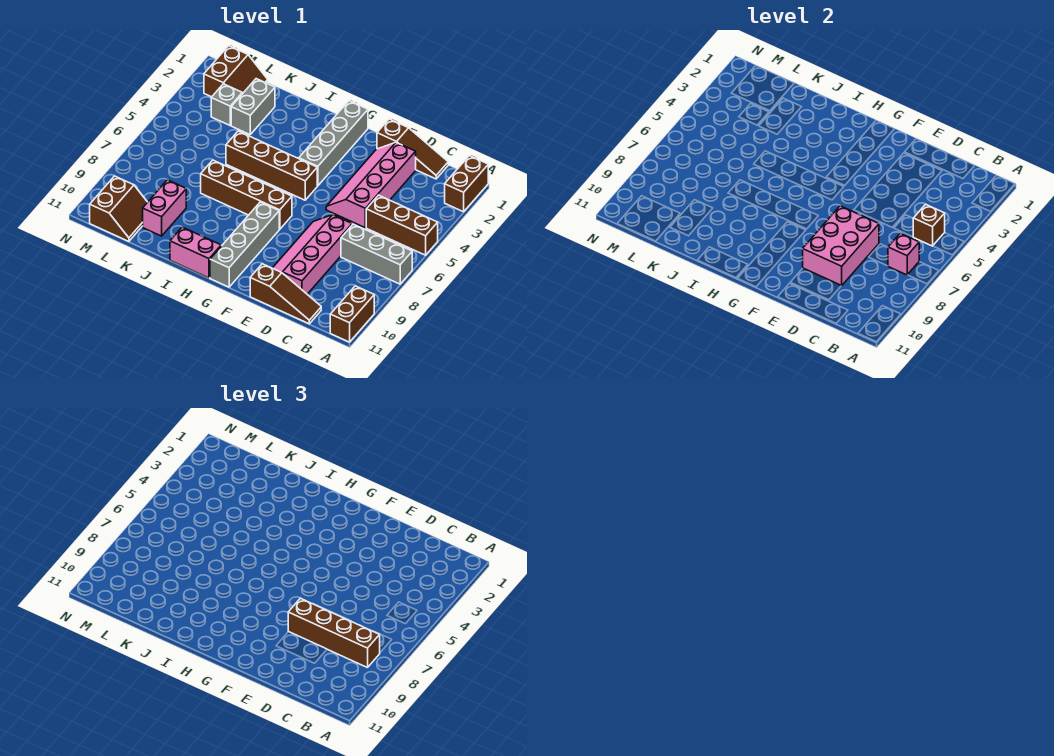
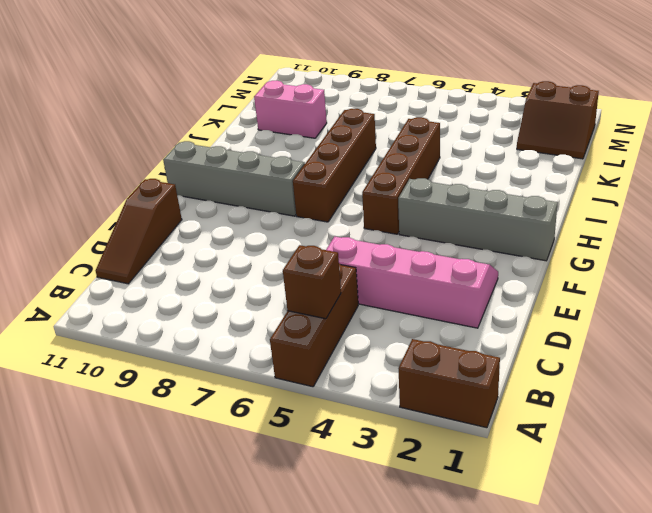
none -> grey 1x3 brick [341,224,412,284]
none -> brown 1x2 brick [330,286,374,342]
none -> brown 1x3 slope [377,119,448,179]

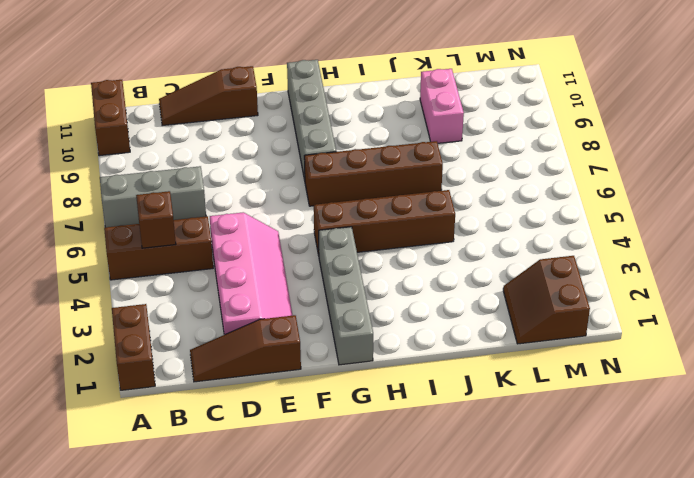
none -> pink 2x4 slope [273,215,352,294]
none -> pink 1x2 brick [170,227,221,278]
none -> grey 1x2 brick [231,79,275,135]

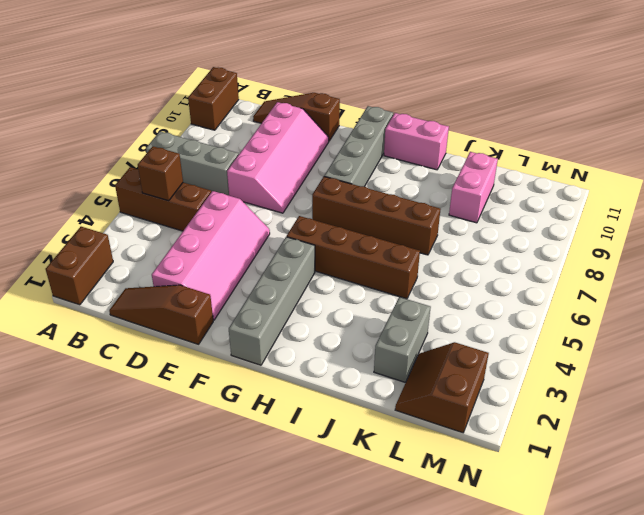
none -> grey 1x1 brick [211,84,242,125]
none -> brown 2x2 slope [90,176,147,241]
none -> pink 1x1 brick [888,233,919,275]

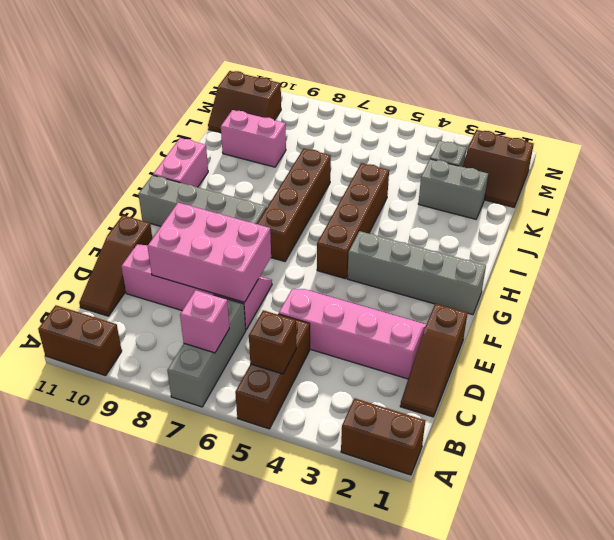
none -> brown 1x4 brick [288,598,380,668]

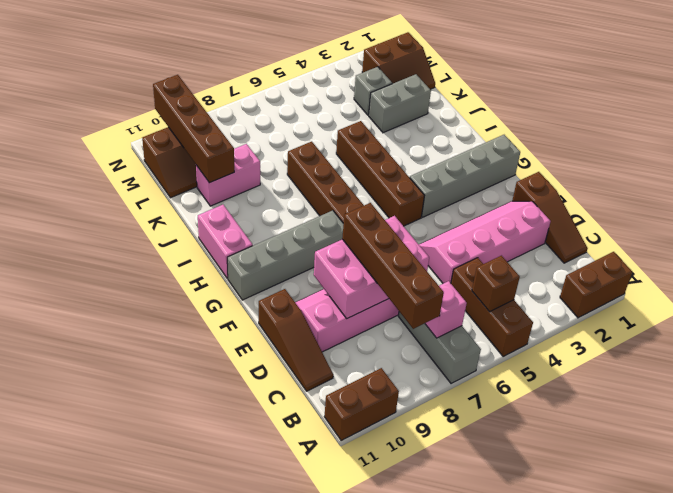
brown 1x4 brick [153,75,234,183] -> none

